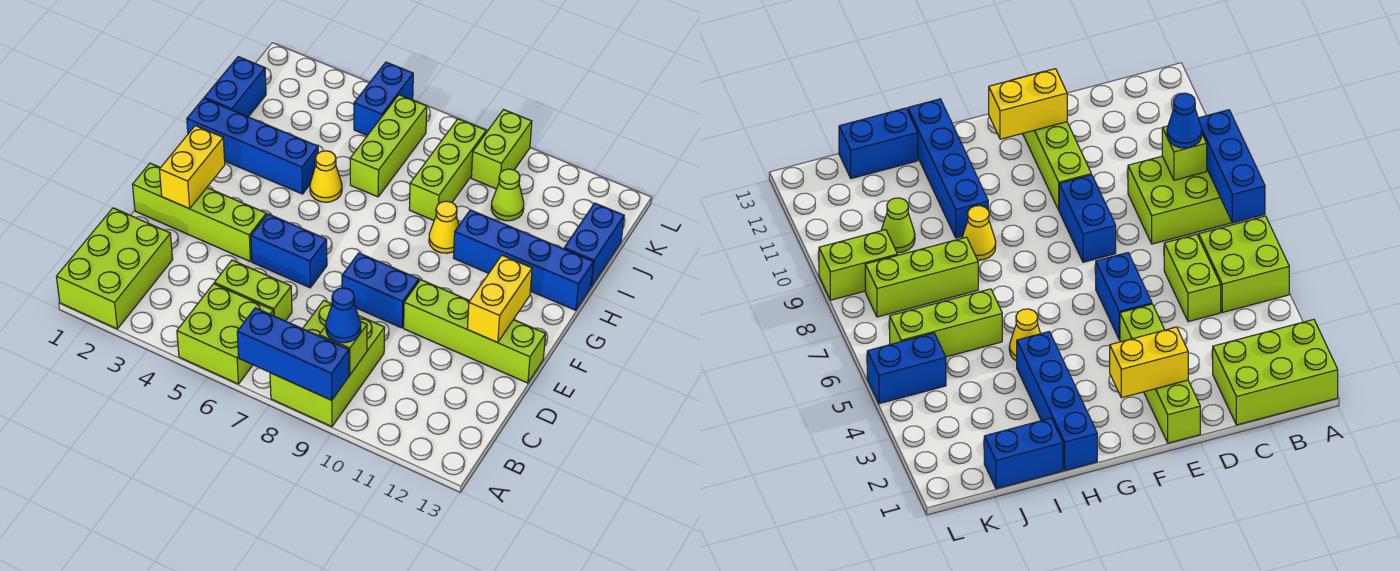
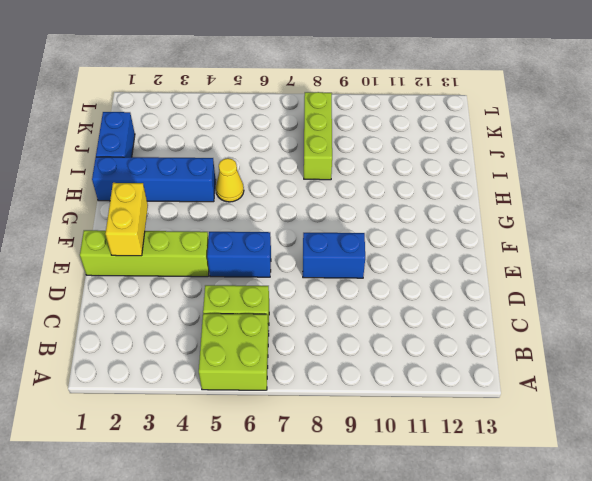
none -> lime 2x3 brick [56,208,173,329]
none -> lime 2x3 brick [270,300,385,427]
none -> lime 1x4 brick [404,280,546,383]

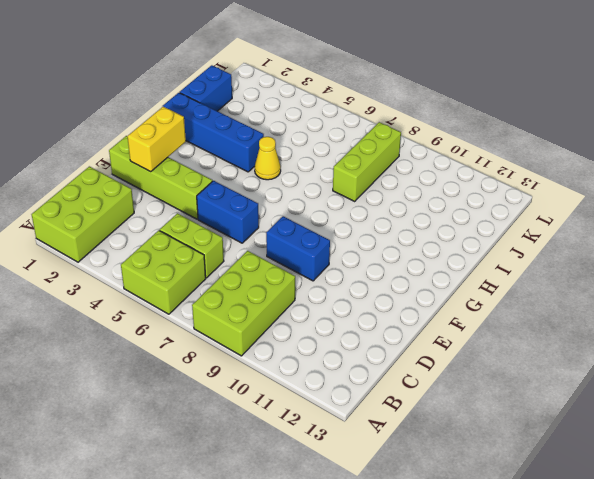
none -> lime 1x4 brick [404,280,546,383]
none -> yellow 1x1 cone [429,201,459,253]
none -> blue 1x4 brick [453,210,593,310]

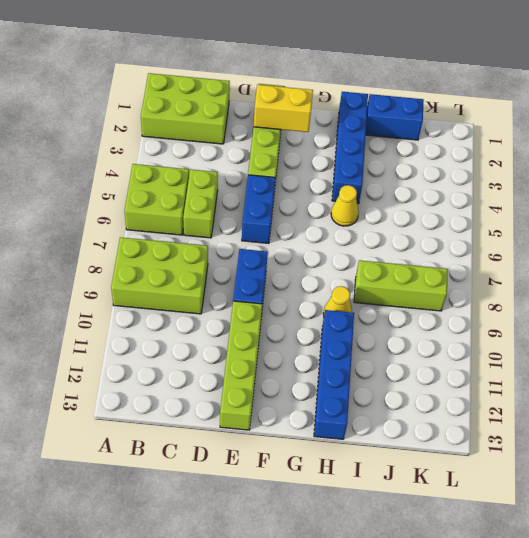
none -> lime 1x3 brick [350,95,427,197]
none -> blue 1x2 brick [564,203,624,287]
none -> lime 1x1 cone [491,169,524,221]

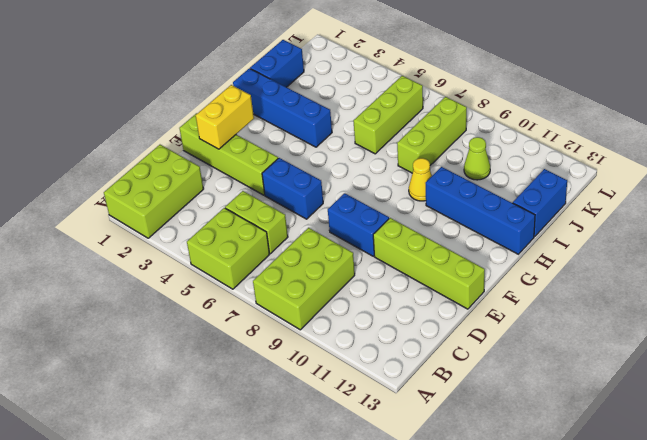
none -> yellow 1x1 cone [310,151,342,202]
none -> blue 1x2 brick [354,62,413,135]
none -> lime 1x2 brick [471,110,532,189]

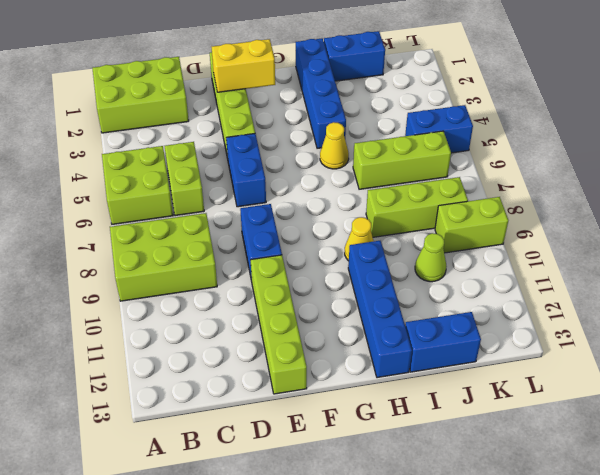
none -> blue 1x3 brick [237,308,349,400]
none -> lime 1x1 brick [319,321,367,375]
none -> yellow 1x2 brick [467,255,532,343]

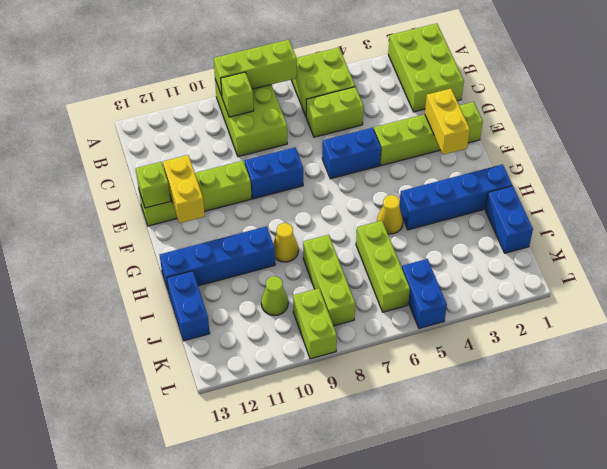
lime 1x3 brick [213,40,297,96] -> blue 1x3 brick [237,308,349,400]
lime 1x1 brick [136,162,171,208] -> none
none -> blue 1x1 cone [326,288,361,343]

